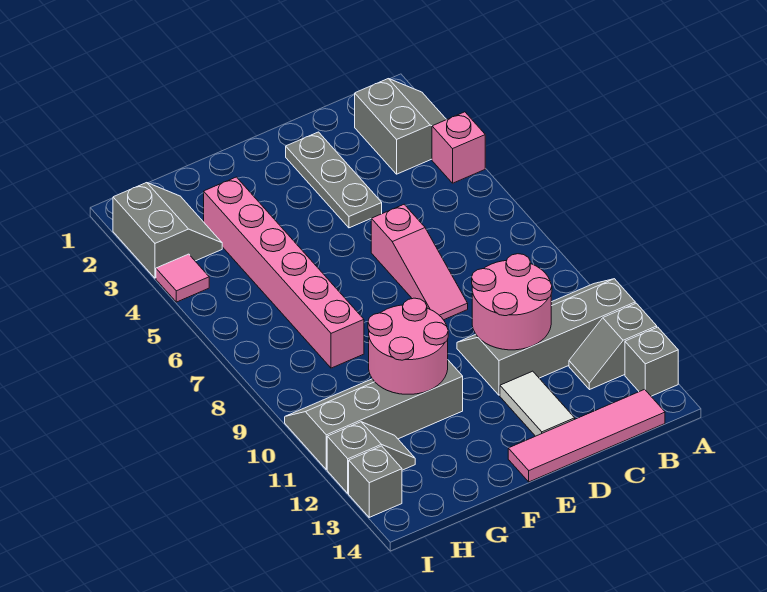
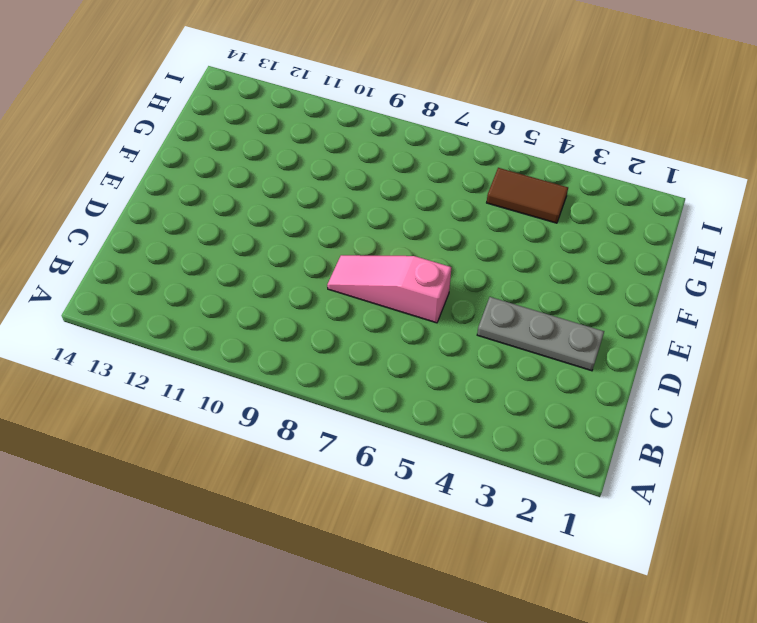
brown 1x2 tile [487,168,568,223] -> none
none -> grey 2x2 slope [355,79,446,174]
none -> pink 1x1 brick [432,112,485,183]
none -> grey 2x4 slope [457,279,635,395]

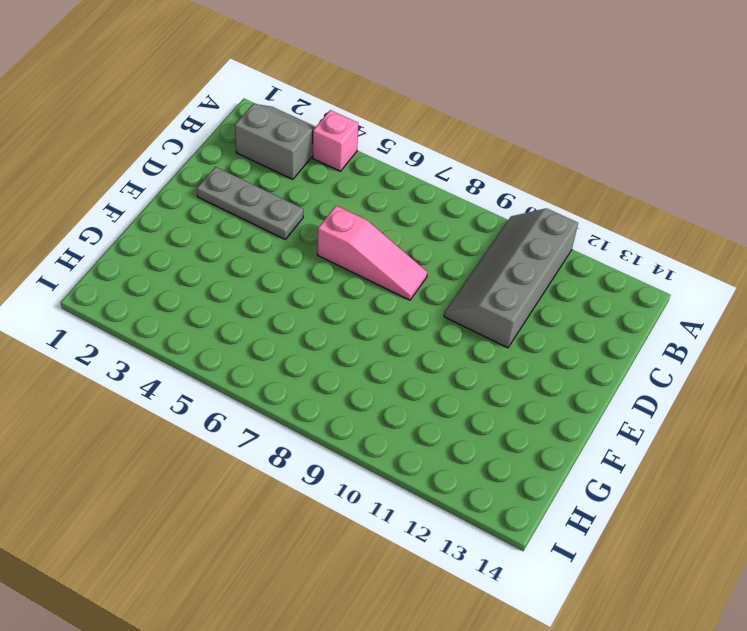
none -> grey 1x2 slope [569,303,657,390]
none -> grey 1x1 brick [625,327,678,396]
none -> pink 1x4 tile [508,389,665,482]

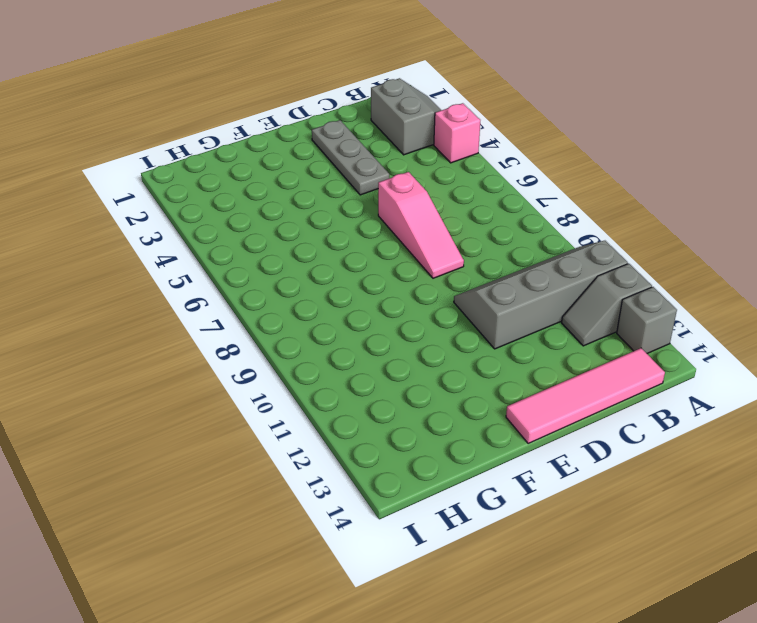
none -> white 1x2 tile [500,371,575,436]
none -> grey 2x4 slope [285,360,463,470]
none -> pink 1x6 brick [204,177,364,368]

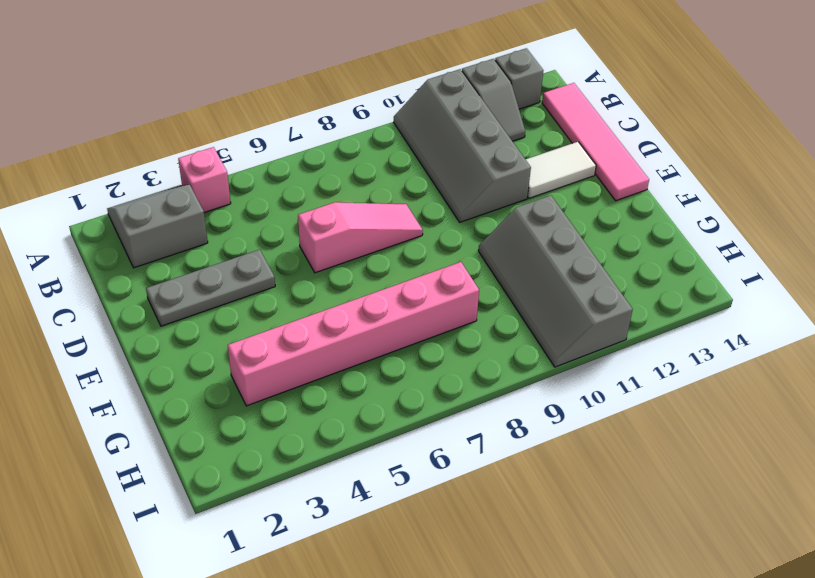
none -> grey 2x2 slope [113,183,222,278]
none -> grey 1x2 slope [327,422,415,493]
none -> pink 1x1 tile [156,254,209,302]

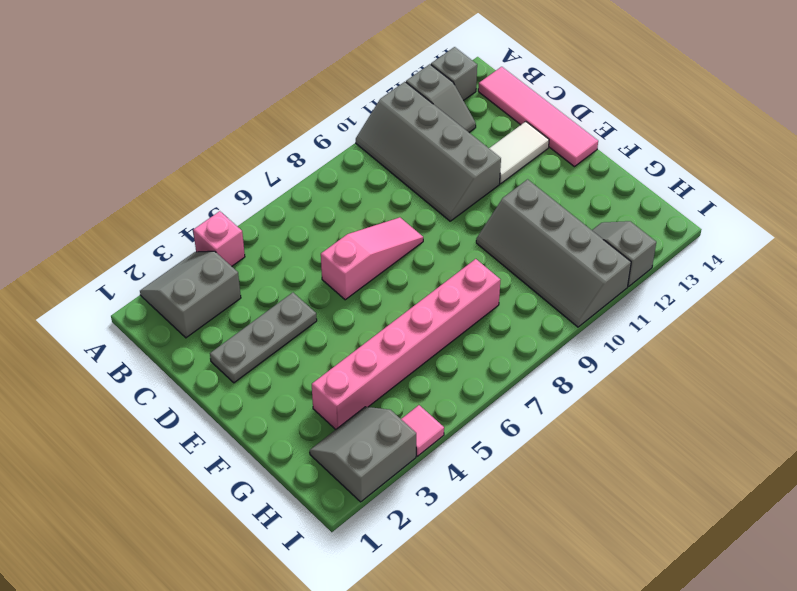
none -> grey 1x1 brick [349,446,402,517]
none -> pink 2x2 round brick [472,254,552,350]
none -> pink 2x2 round brick [368,298,448,394]

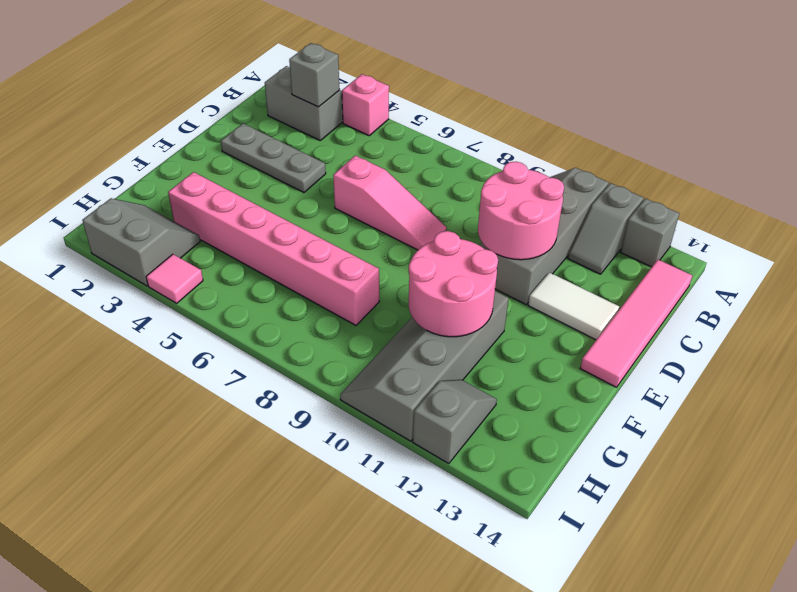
grey 1x1 brick [289,43,339,107] -> grey 1x1 brick moved to [349,446,402,517]

